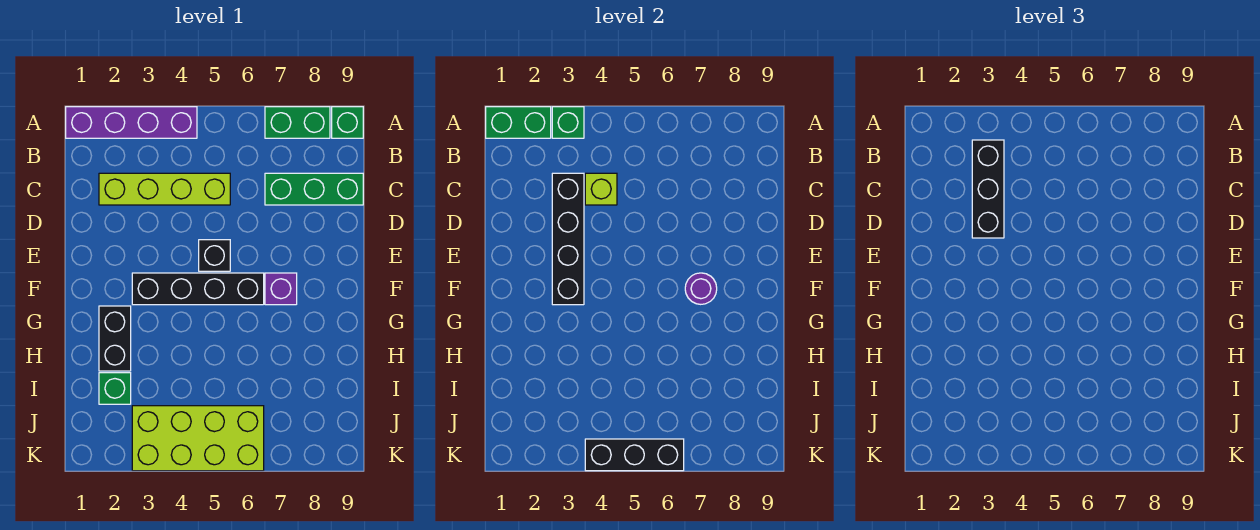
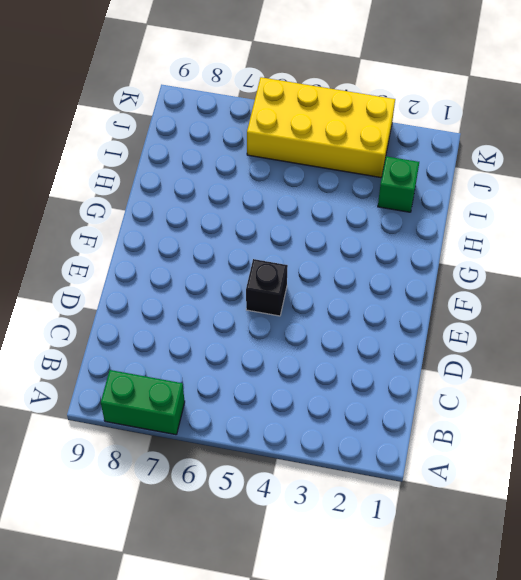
yellow 2x4 brick [247,77,395,178] -> lime 2x4 brick [132,406,264,471]
none -> purple 1x4 brick [66,107,197,138]
none -> green 1x1 brick [332,107,363,138]
none -> lime 1x4 brick [99,173,230,205]

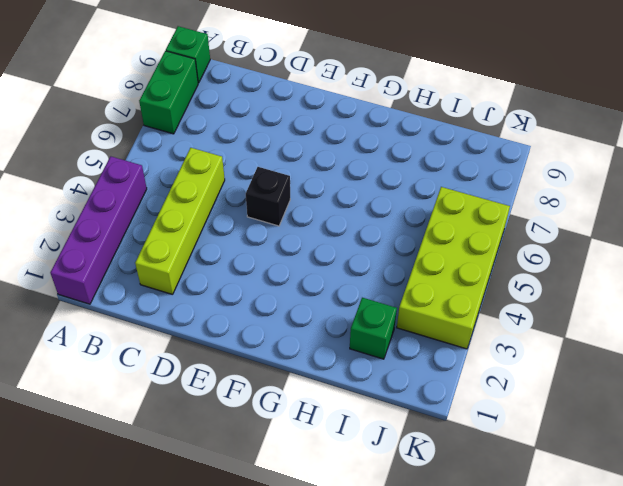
none -> green 1x3 brick [265,173,363,205]
none -> black 1x4 brick [132,273,264,305]
none -> purple 1x1 brick [265,273,297,305]

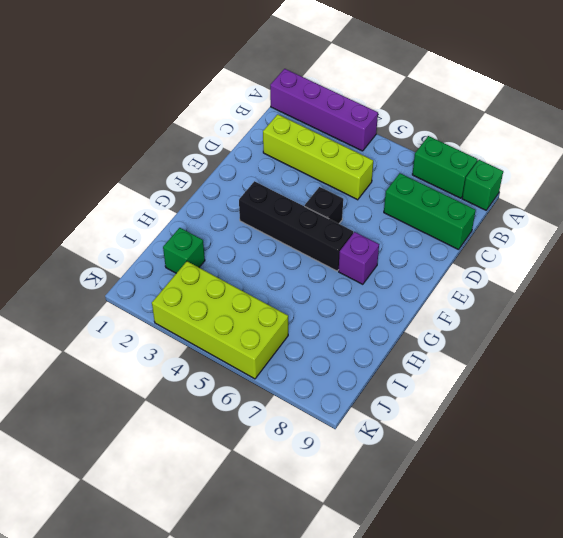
none -> black 1x2 brick [99,306,131,371]
none -> green 1x2 brick [486,107,551,138]
none -> green 1x1 brick [552,107,584,138]

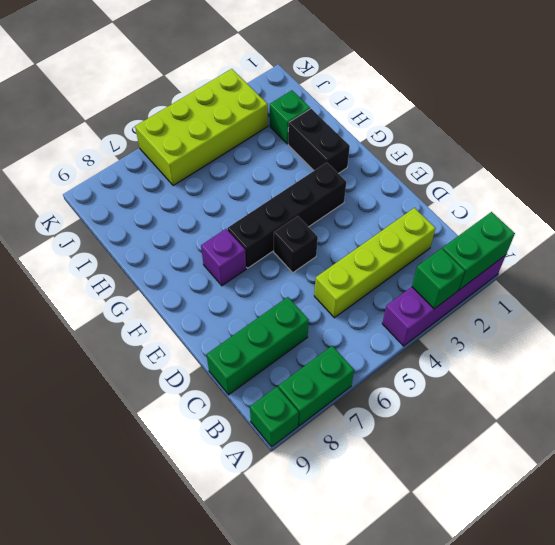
none -> black 1x4 brick [552,173,584,305]
none -> lime 1x1 brick [585,173,617,205]
none -> purple 1x1 round brick [685,273,717,304]

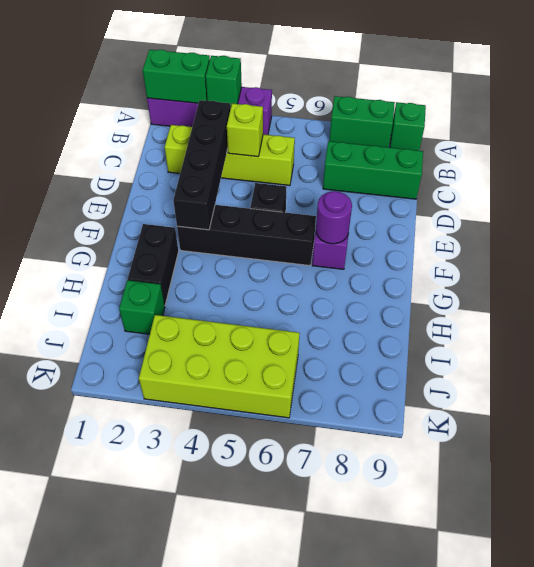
none -> black 1x3 brick [585,439,684,471]
none -> black 1x3 brick [972,140,1004,238]

